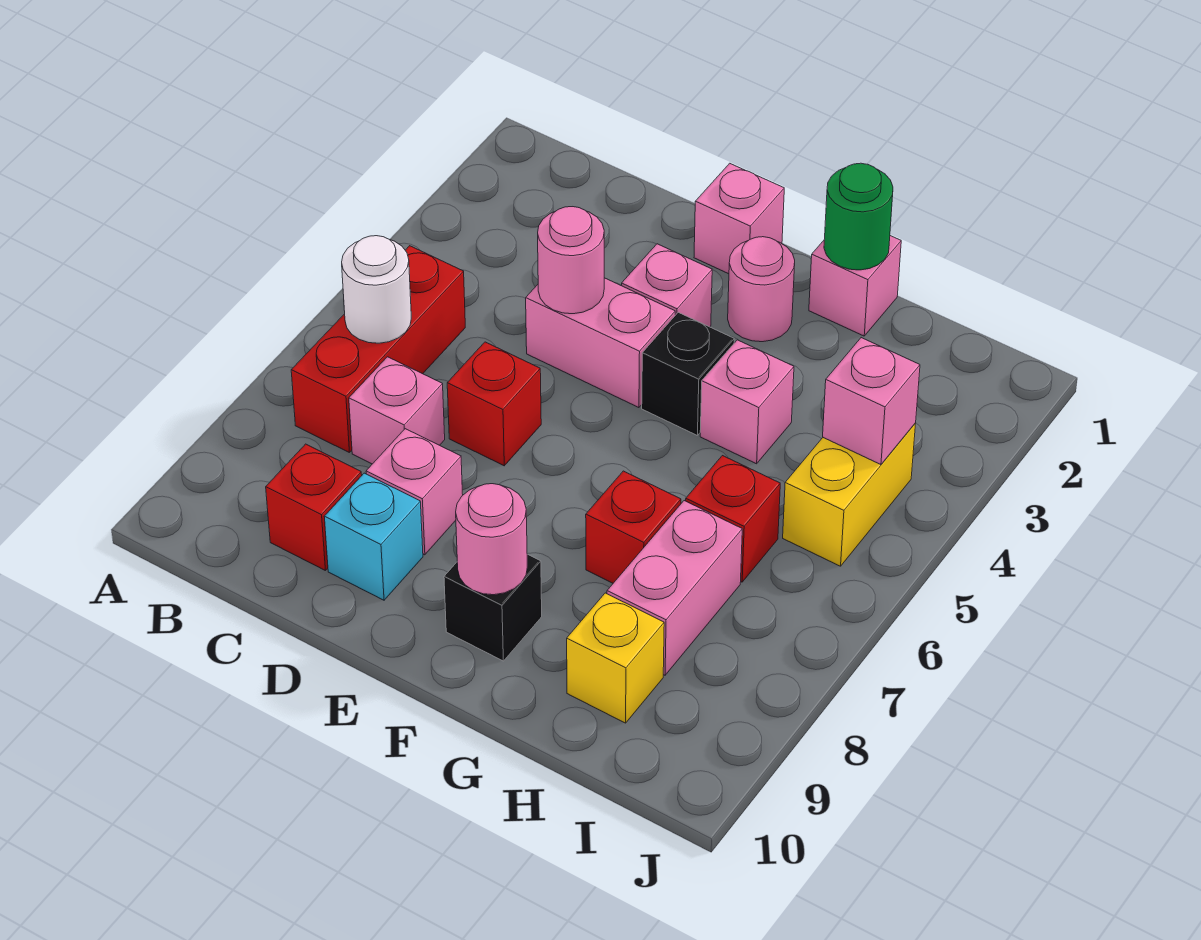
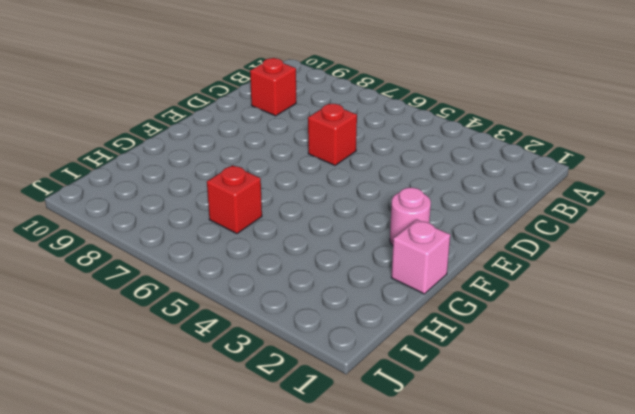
none -> red 1x3 brick [291,246,465,453]
none -> pink 1x1 brick [349,357,445,464]
none -> pink 1x2 brick [526,278,675,408]

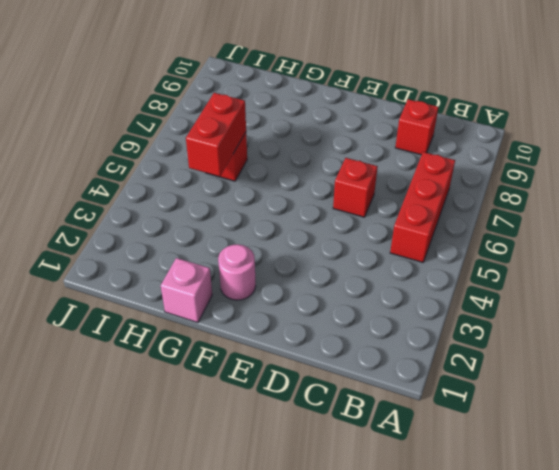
red 1x2 brick [186,93,246,177] -> none
none -> pink 1x1 brick [349,357,445,464]
none -> pink 1x2 brick [526,278,675,408]
none -> pink 1x1 brick [366,429,463,555]

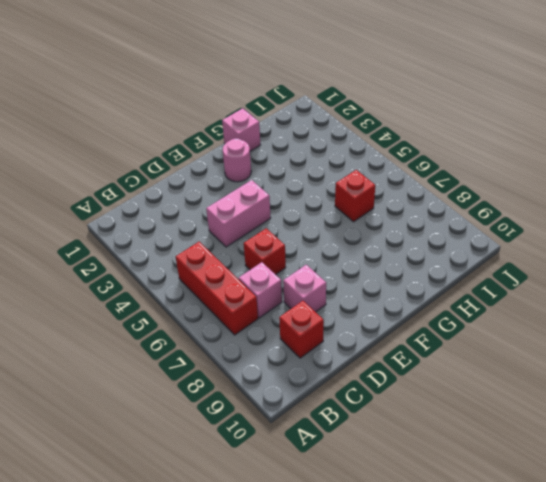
none -> cyan 1x1 brick [324,473,423,600]
none -> pink 1x1 brick [694,163,784,274]
none -> pink 1x1 brick [622,244,712,327]

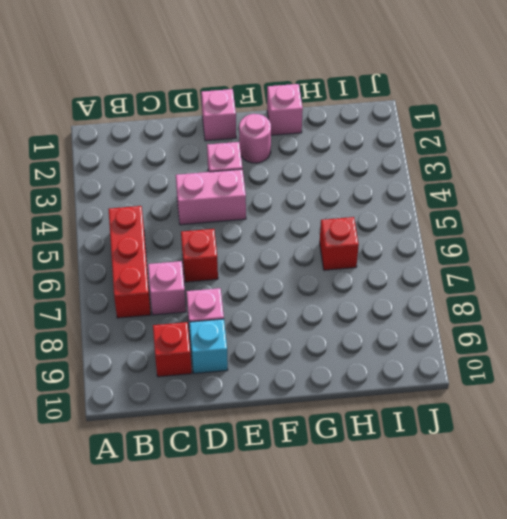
none -> black 1x1 brick [642,312,734,436]
none -> black 1x1 brick [444,554,542,661]
none -> pink 1x1 brick [700,340,794,464]

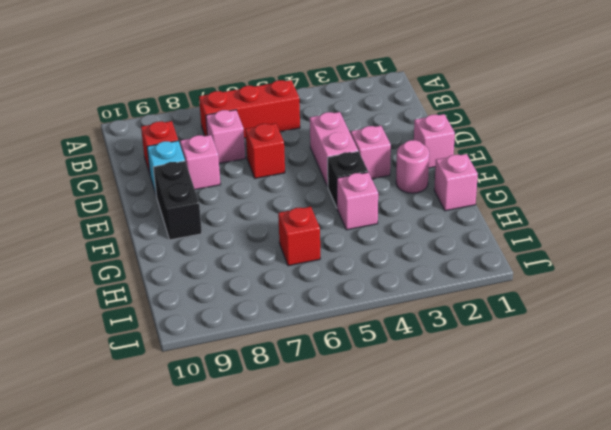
black 1x2 brick [153,161,202,240] -> black 1x1 brick [444,554,542,661]
none -> red 1x1 brick [586,471,681,583]
none -> pink 1x2 brick [607,501,742,675]
none -> yellow 1x1 brick [567,593,664,723]

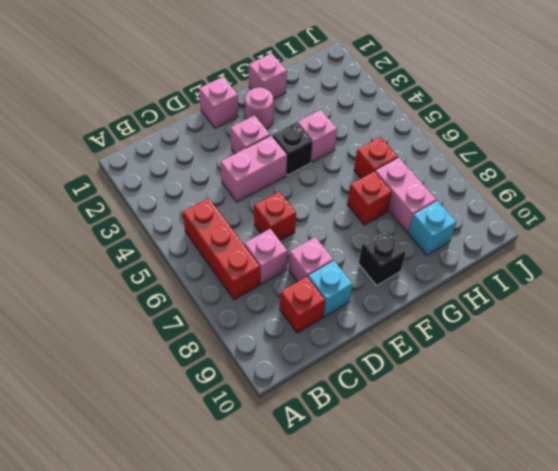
cyan 1x1 brick [409,201,456,255] -> yellow 1x1 brick [567,593,664,723]
none -> yellow 1x2 brick [783,423,916,566]
none -> white 1x1 round brick [342,236,411,343]
none -> pink 1x1 round brick [538,207,604,314]

